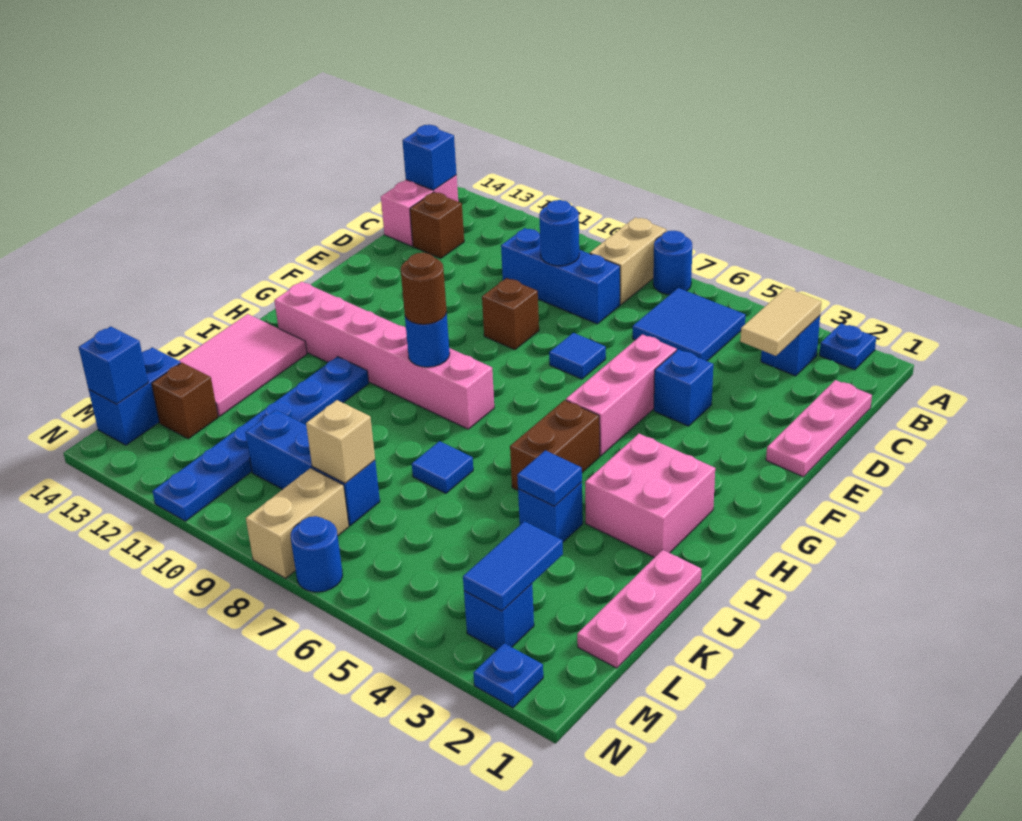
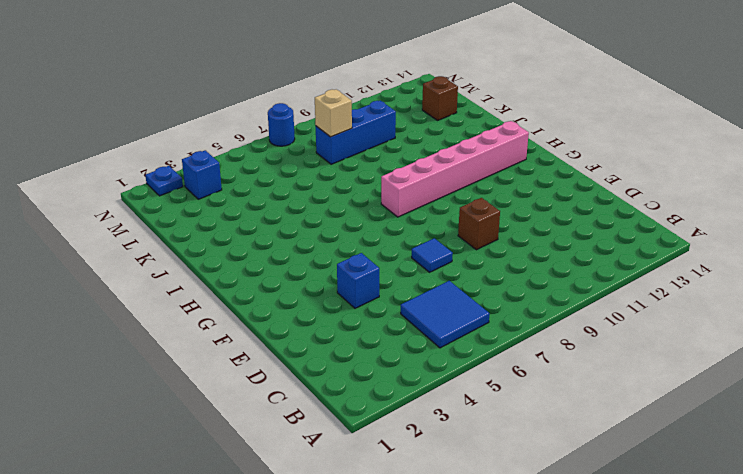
none -> blue 1x1 plate [819,323,876,370]
none -> blue 1x1 round brick [653,231,692,295]
none -> tan 1x2 brick [590,217,666,304]
none -> blue 1x1 brick [761,316,820,376]

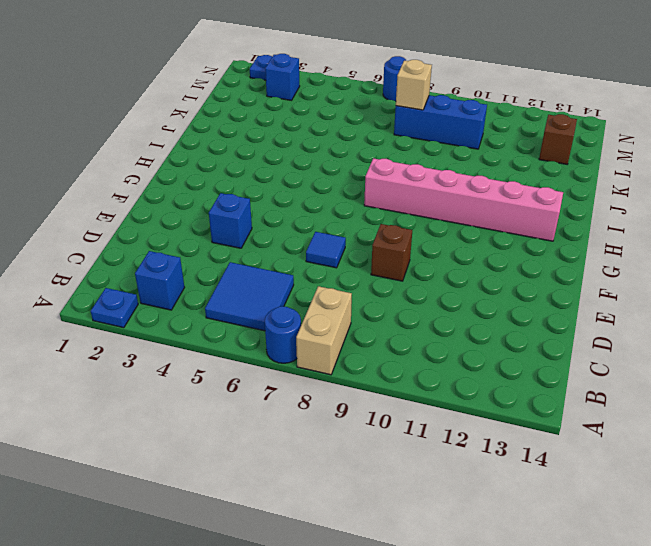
none -> pink 1x2 brick [381,175,458,246]
none -> pink 1x3 plate [766,380,872,477]
none -> blue 1x3 brick [501,228,620,324]
none -> brown 1x1 brick [410,192,464,258]

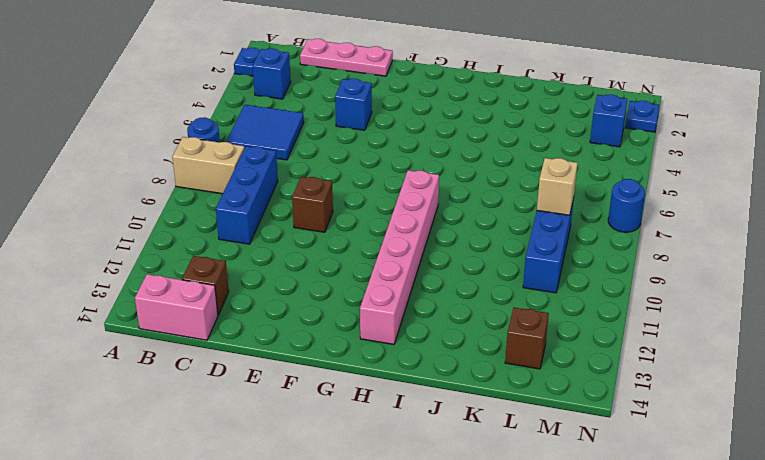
none -> pink 1x3 brick [566,334,677,456]
none -> blue 1x1 tile [549,333,606,379]
none -> pink 2x2 brick [585,434,715,558]
none -> brown 1x2 brick [510,400,600,490]

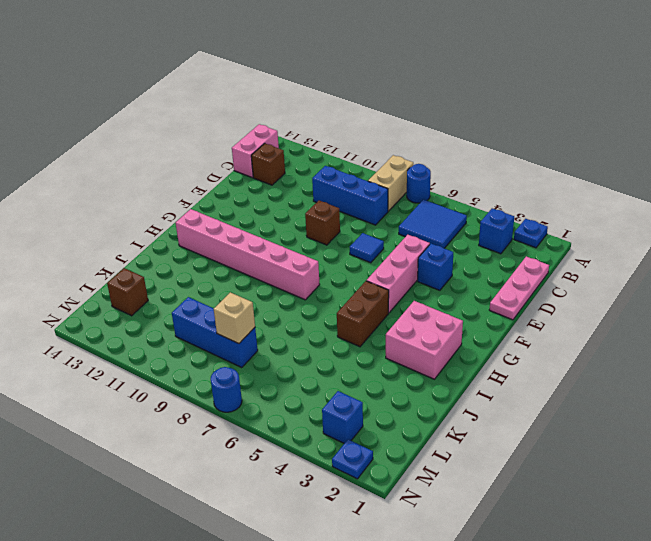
none -> blue 1x6 plate [152,357,369,521]
none -> pink 2x3 tile [179,314,307,416]
none -> pink 1x3 plate [577,550,701,668]
none -> blue 1x1 brick [518,482,583,542]

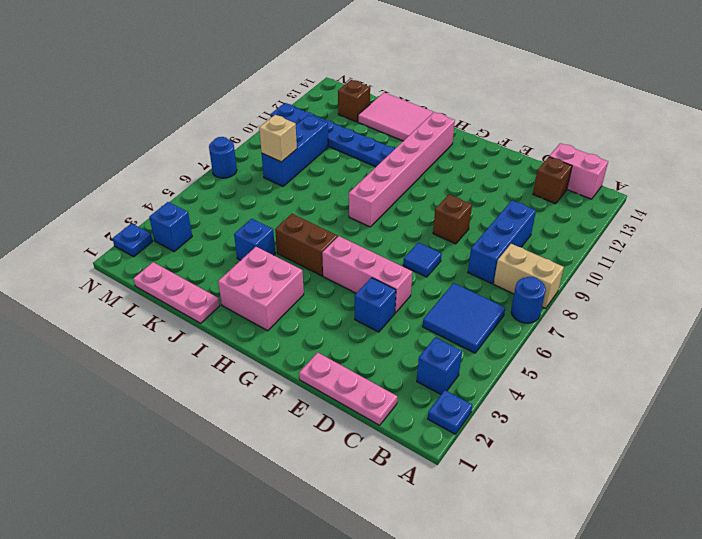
none -> blue 1x1 tile [412,441,473,493]
none -> blue 1x2 brick [89,347,181,445]
none -> tan 1x2 brick [246,468,349,578]
none -> tan 1x2 tile [740,288,821,356]

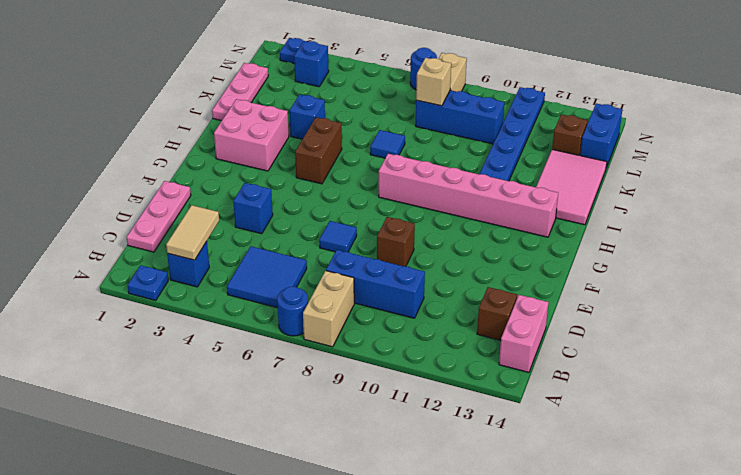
none -> pink 1x3 brick [566,334,677,456]
none -> blue 1x1 brick [402,125,457,190]
none -> blue 1x1 round brick [539,200,579,266]
none -> blue 1x1 round brick [405,313,450,367]

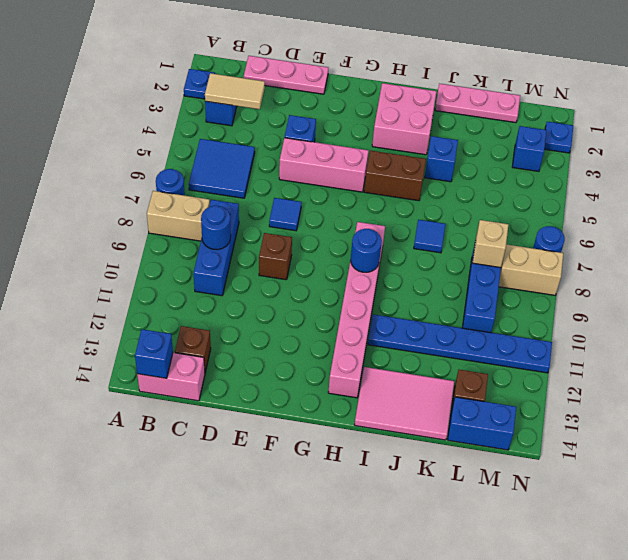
none -> blue 1x1 tile [517,450,582,506]
none -> blue 1x2 tile [463,521,563,611]
none -> blue 1x1 brick [79,326,148,404]
none -> brown 1x1 round brick [401,253,447,324]

